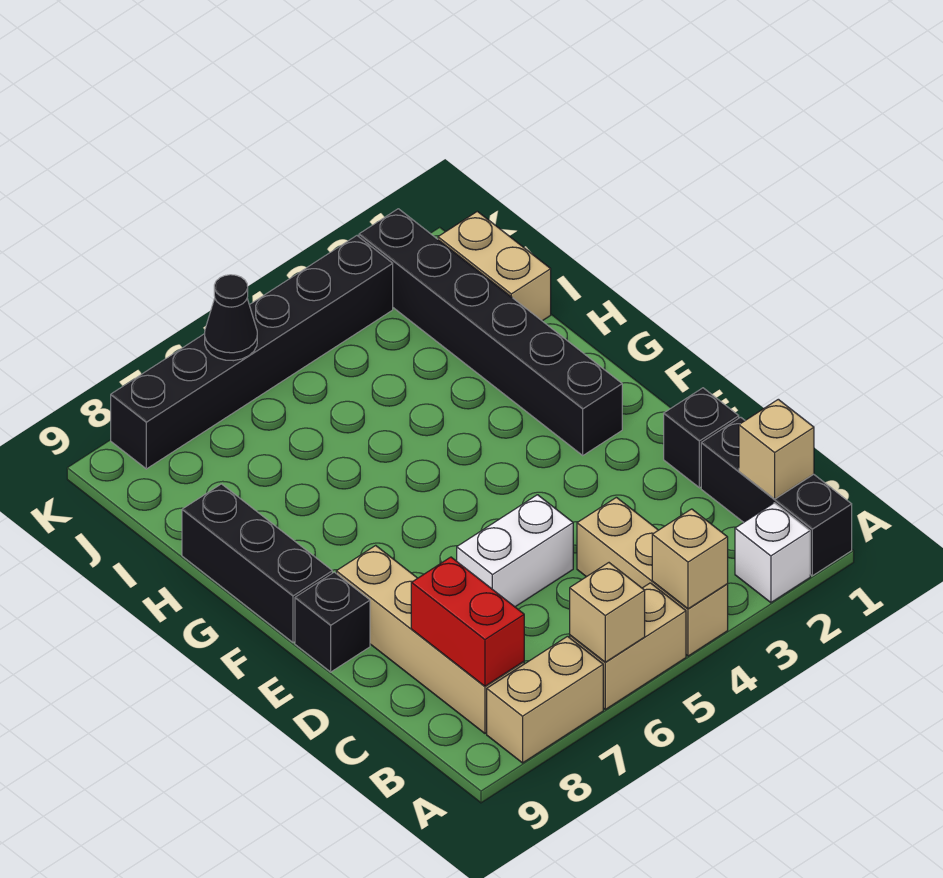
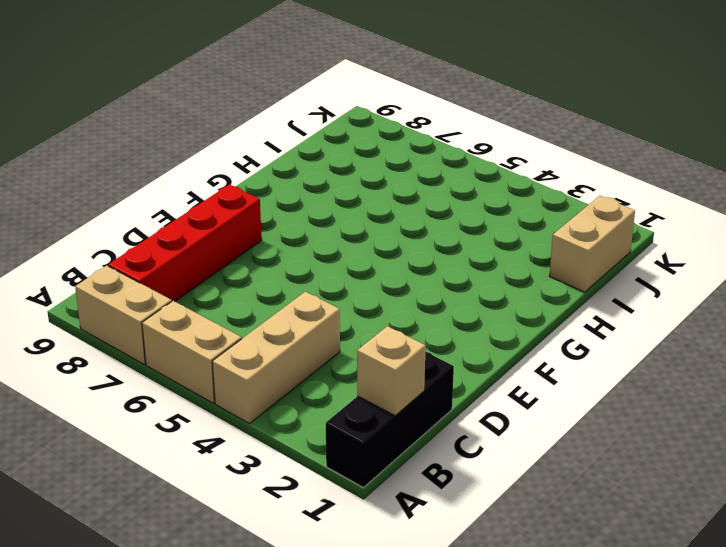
red 1x4 brick [108,185,262,301] -> tan 1x4 brick [336,545,524,733]
none -> white 1x1 brick [735,503,810,603]
none -> black 1x1 brick [664,388,739,488]
none -> white 1x2 brick [457,495,573,607]

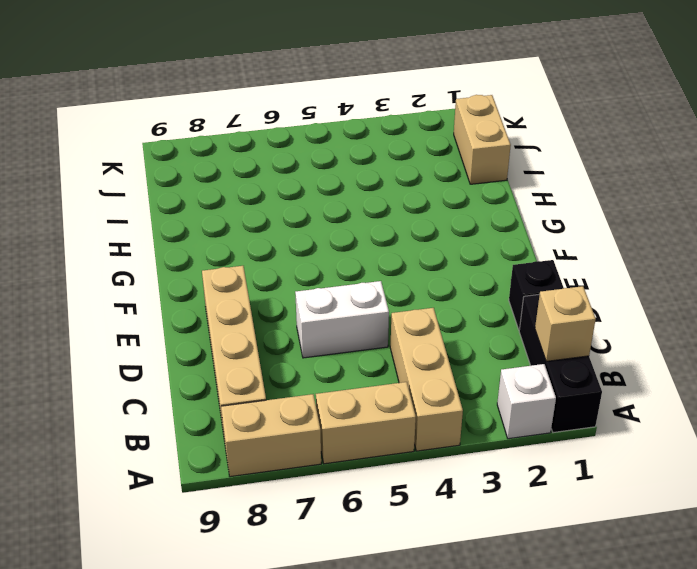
none -> black 1x1 brick [295,572,370,672]
none -> black 1x6 brick [359,209,622,455]
none -> black 1x3 brick [182,484,332,643]

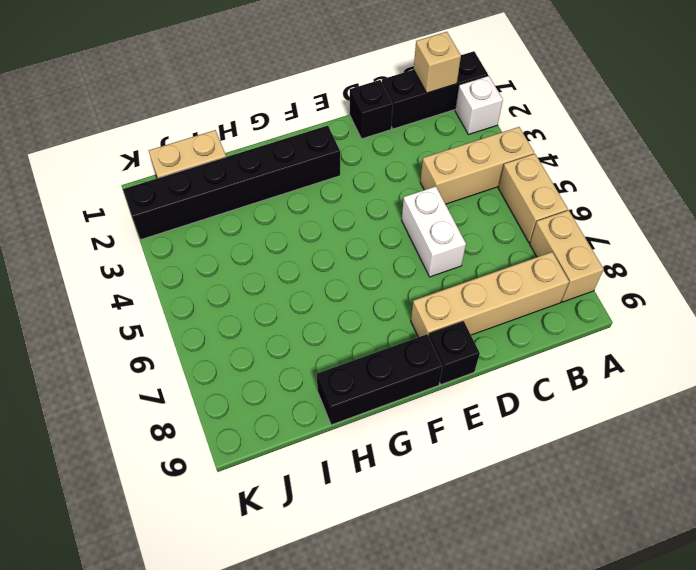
none -> black 1x6 brick [111,236,393,469]
none -> tan 1x1 brick [652,509,728,609]
none -> tan 1x1 brick [570,563,645,662]

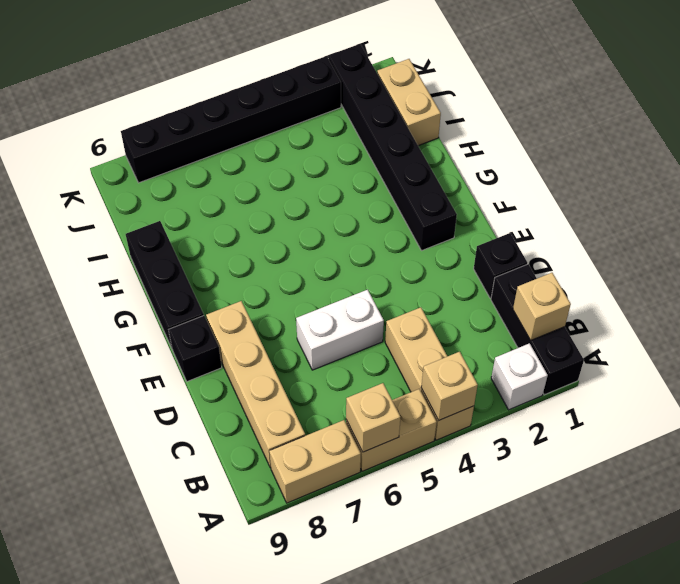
none -> red 1x2 brick [411,557,524,686]
none -> black 1x1 cone [205,275,257,361]

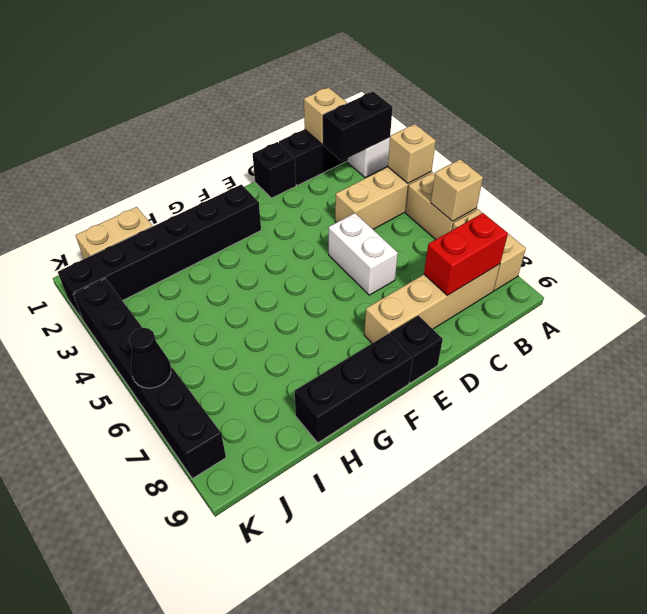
black 1x2 brick [323,92,393,161] -> none

